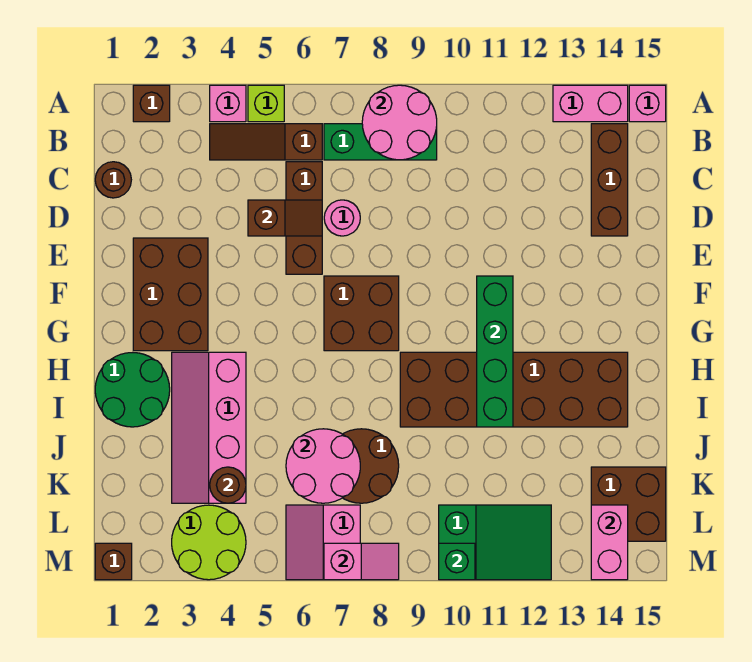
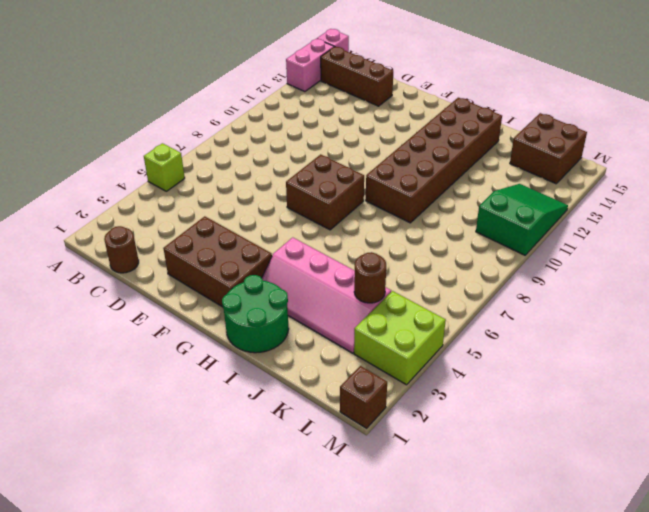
lime 2x2 brick [354,291,446,385] -> lime 2x2 round brick [172,505,246,580]
none -> brown 1x1 brick [133,85,170,122]
none -> pink 1x1 brick [210,85,246,122]
none -> brown 1x3 slope [210,124,322,160]
none -> green 1x3 brick [324,124,437,160]

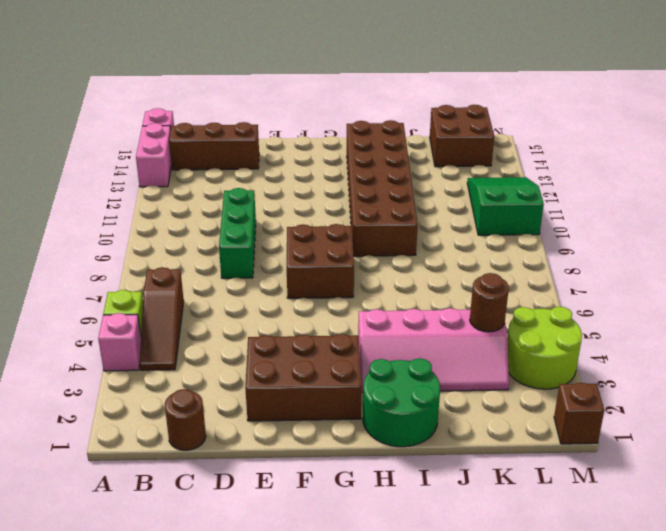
green 1x3 brick [219,188,256,278] -> green 1x3 brick moved to [324,124,437,160]
none -> brown 1x1 brick [133,85,170,122]
none -> brown 1x3 brick [286,162,322,274]
none -> pink 1x1 round brick [324,200,360,236]
none -> brown 2x2 round brick [343,429,399,503]

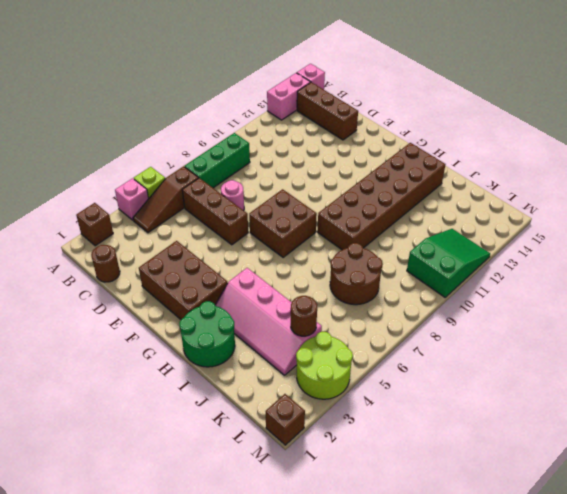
none -> brown 2x2 brick [591,467,666,541]
none -> pink 2x2 slope [286,505,360,580]
none -> pink 2x2 round brick [362,85,437,160]
none -> brown 1x2 slope [248,200,322,236]

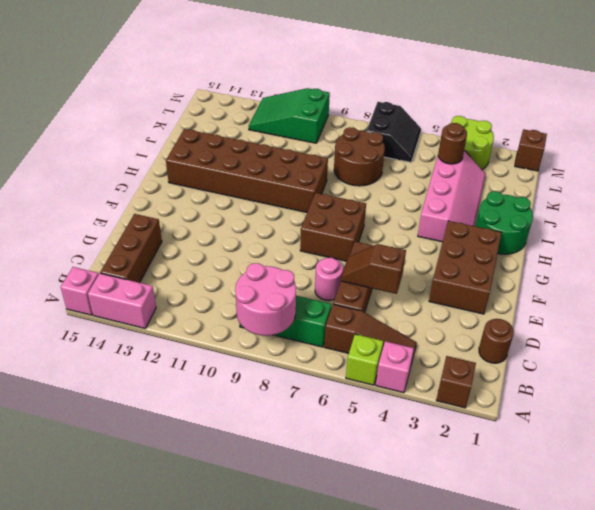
black 2x2 slope [367,102,421,162] -> pink 2x2 slope [286,505,360,580]
none -> brown 2x2 brick [591,467,666,541]
none -> green 1x4 brick [477,276,513,427]
none -> pink 2x2 round brick [286,429,360,503]
none -> pink 1x2 brick [591,505,628,580]

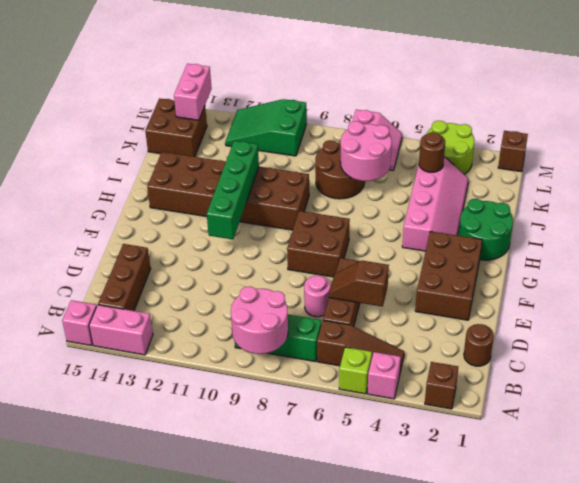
none -> pink 1x2 slope [324,543,399,580]
none -> green 1x1 brick [439,543,475,580]

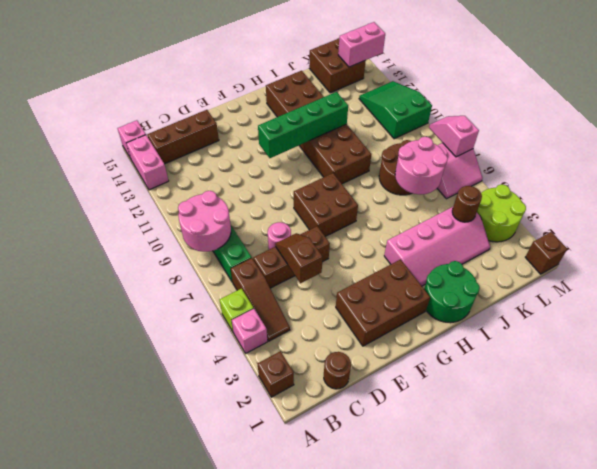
none -> green 1x1 brick [439,543,475,580]

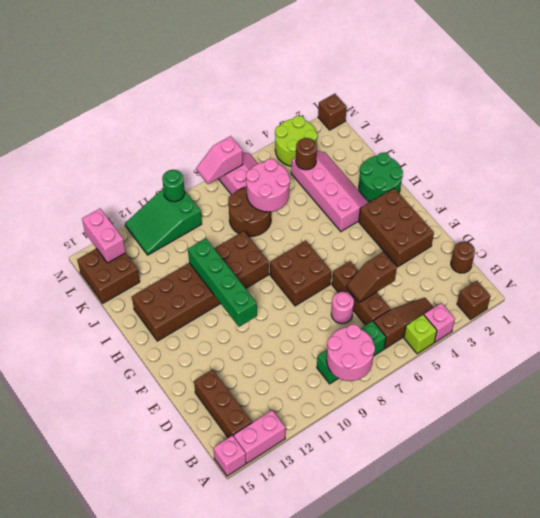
green 1x1 round brick [162,170,185,202] -> green 1x1 brick [439,543,475,580]

